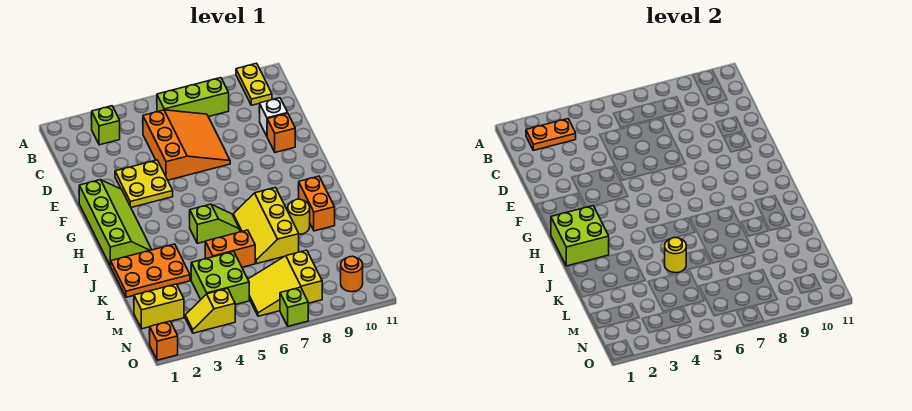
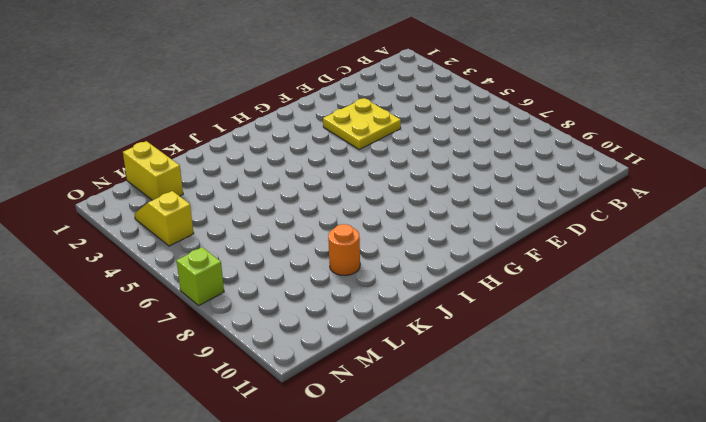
orange 1x1 round brick [328,224,360,276] -> orange 1x1 round brick moved to [341,256,363,292]
none -> yellow 1x2 plate [236,63,272,105]
none -> lime 1x1 brick [92,106,120,145]
none -> lime 1x3 brick [157,78,229,117]

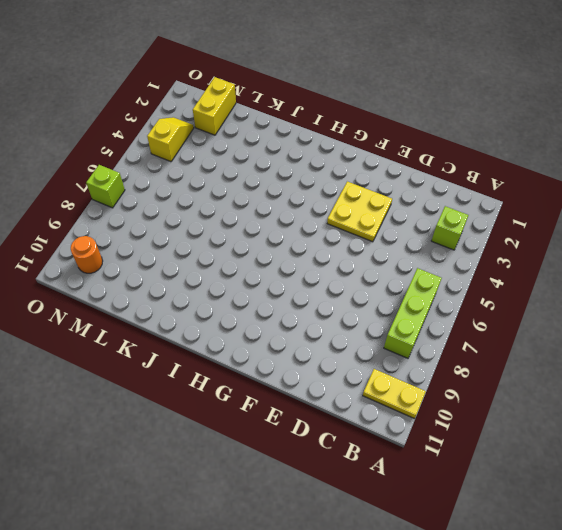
none -> orange 3x3 slope [143,110,230,180]
none -> white 1x1 brick [260,98,287,136]
none -> orange 1x1 brick [267,113,295,152]

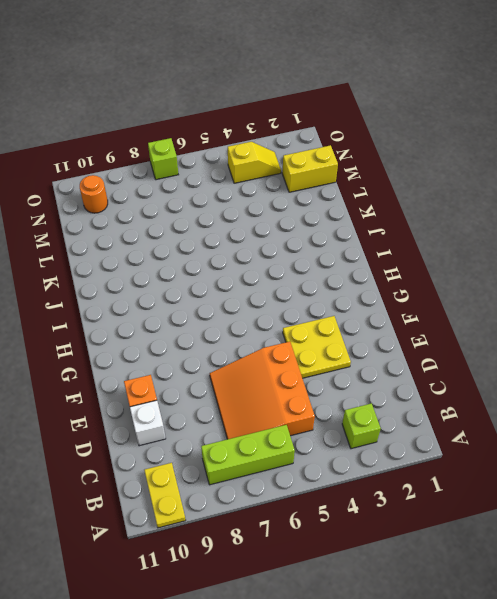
none -> lime 2x4 slope [79,180,152,266]
none -> lime 1x2 slope [190,204,240,243]
none -> yellow 2x3 slope [233,188,299,264]

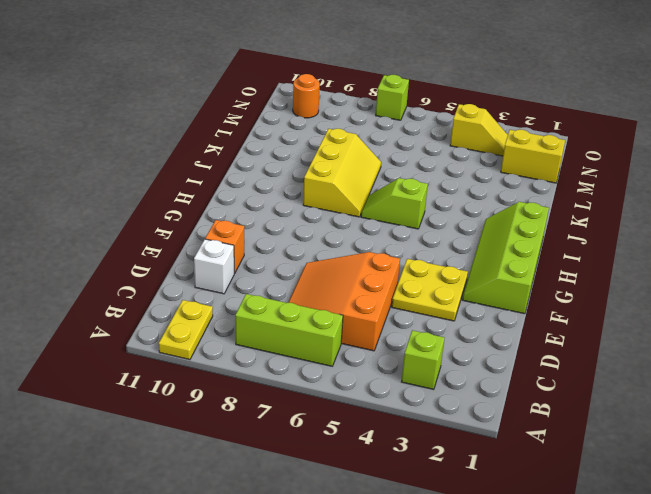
none -> orange 1x2 brick [299,176,335,231]
none -> orange 2x3 plate [111,244,190,297]
none -> yellow 1x1 round brick [288,199,310,234]

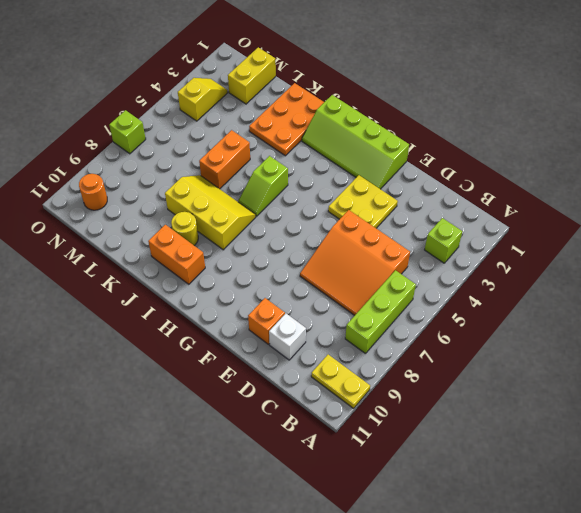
none -> lime 2x2 brick [191,252,249,305]
none -> yellow 2x3 slope [248,250,322,316]
none -> orange 1x1 brick [150,321,178,360]

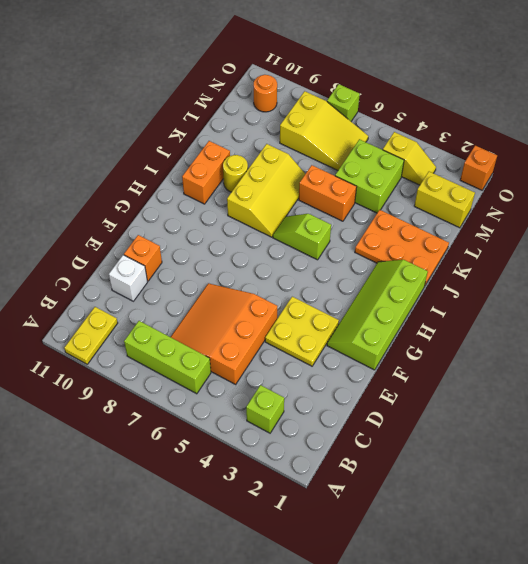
none -> orange 1x2 plate [526,119,576,150]
none -> lime 2x2 brick [551,206,609,266]
none -> yellow 1x1 round brick [665,237,686,273]

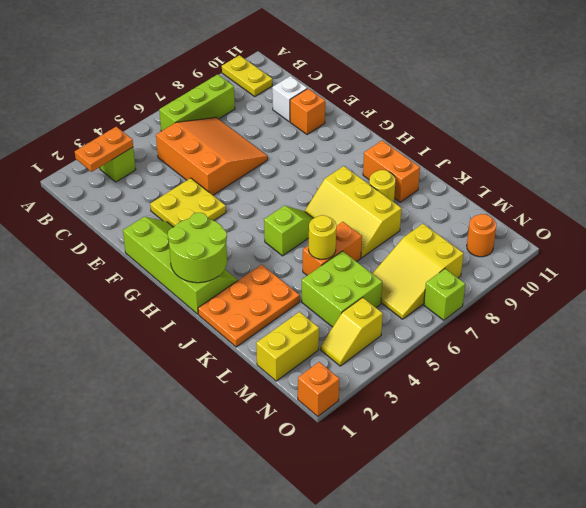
lime 2x2 round brick [168,213,227,283] -> lime 2x2 brick [551,206,609,266]

